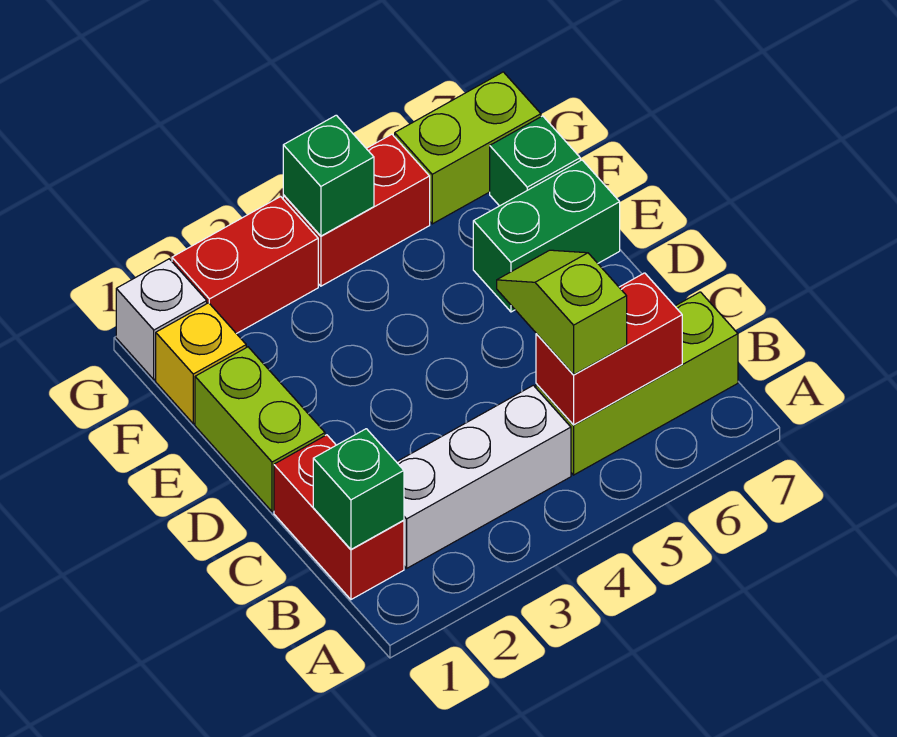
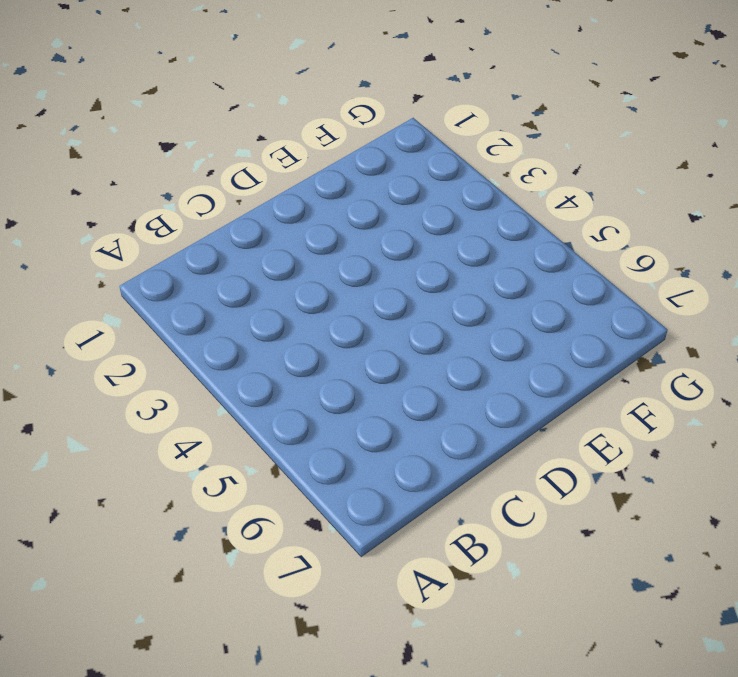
none -> red 1x2 brick [274,435,404,600]
none -> white 1x3 brick [397,385,571,568]
none -> lime 1x3 brick [536,292,738,475]

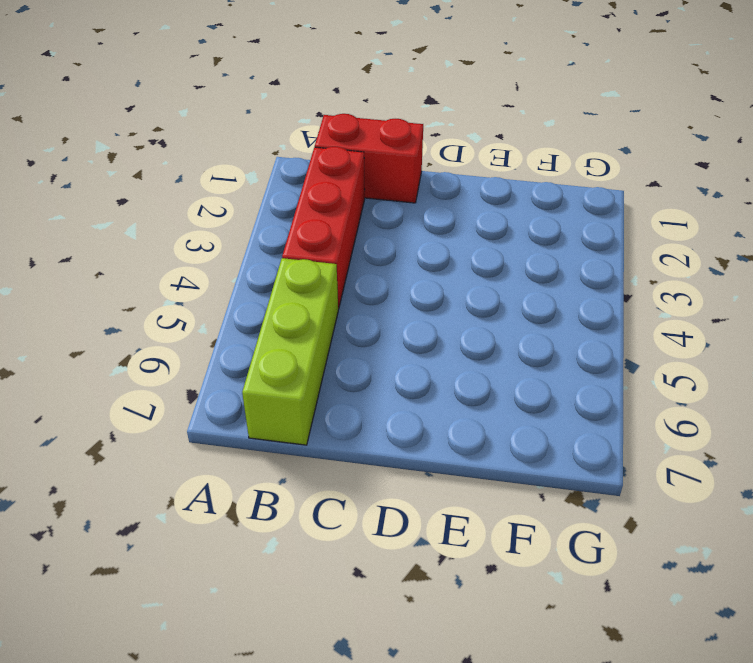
red 1x3 brick [282,147,365,309] -> white 1x3 brick [397,385,571,568]
none -> lime 1x2 brick [195,347,325,512]
none -> green 1x2 brick [473,160,620,312]
none -> yellow 1x1 brick [156,303,246,424]

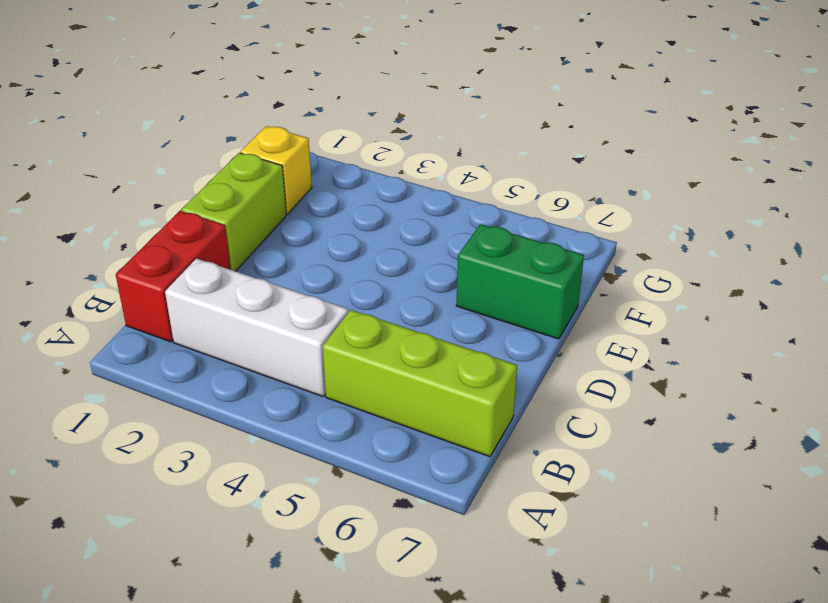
none -> green 1x1 brick [490,116,580,206]
none -> white 1x1 brick [116,259,207,380]
none -> red 1x2 brick [172,197,318,334]

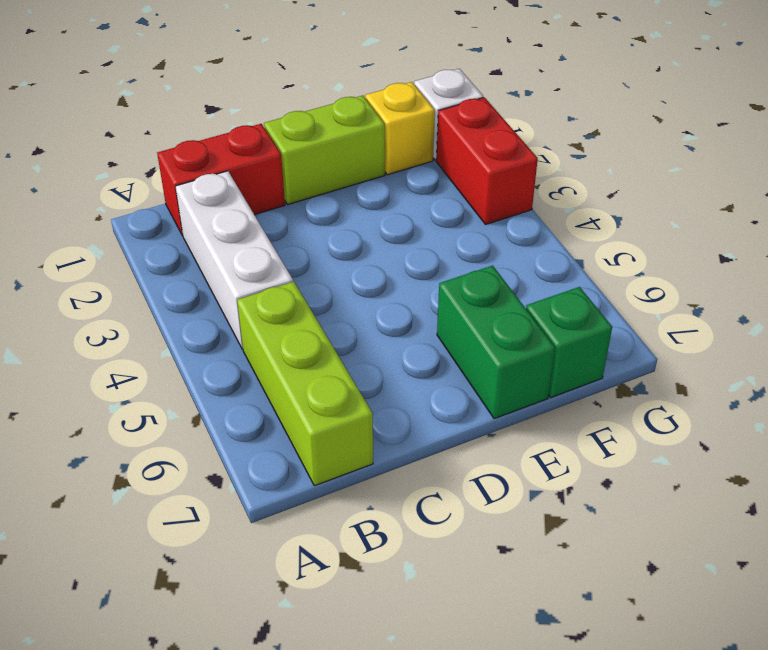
none -> red 1x2 brick [283,134,430,286]
none -> lime 1x2 brick [395,72,541,224]
none -> green 1x1 brick [313,429,404,549]

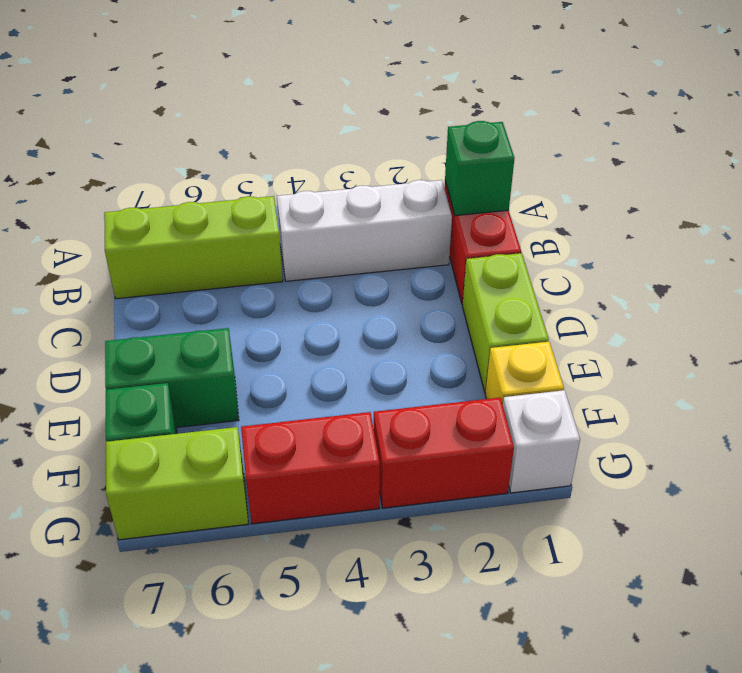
none -> red 1x2 brick [536,273,682,425]
none -> green 1x1 brick [283,115,374,236]
none -> lime 1x2 slope [497,250,627,375]

